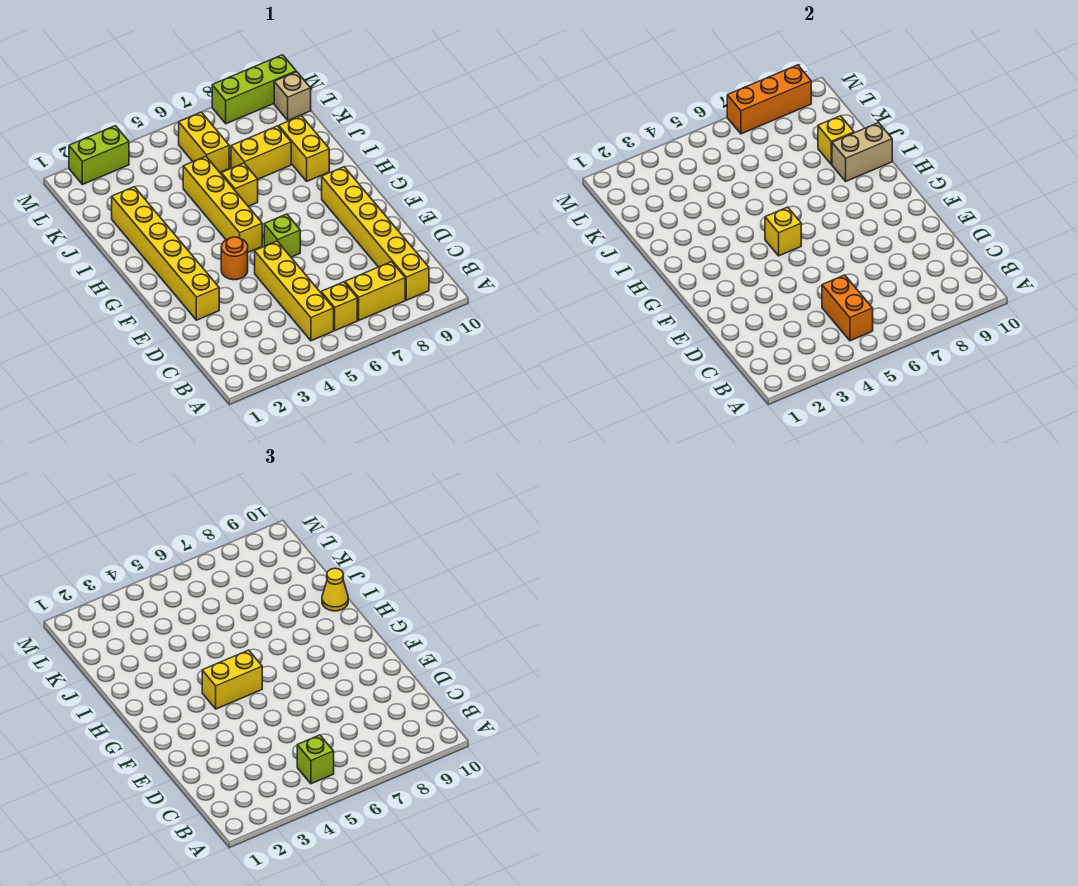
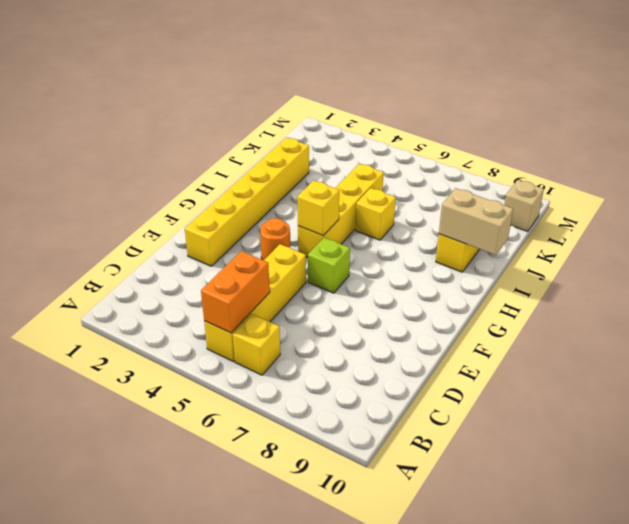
none -> yellow 1x2 brick [345,262,405,320]
none -> yellow 1x6 brick [322,167,429,300]
none -> yellow 1x2 brick [231,126,291,179]

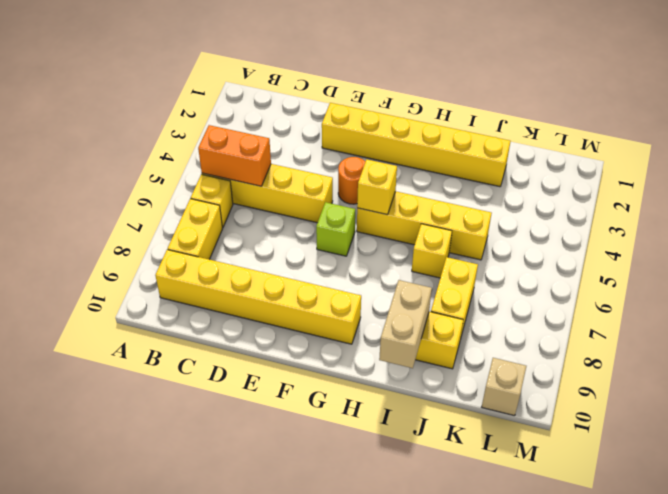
none -> yellow 1x2 brick [179,112,229,172]
none -> lime 1x2 brick [69,126,129,185]
none -> lime 1x3 brick [212,55,296,124]

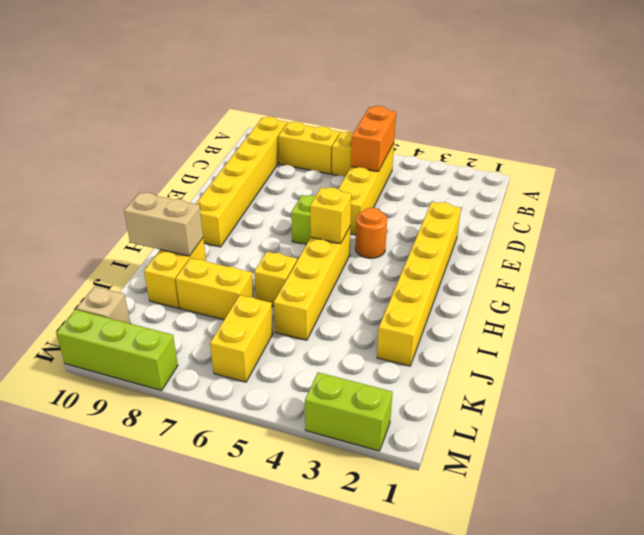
none -> yellow 1x1 brick [818,116,854,165]
none -> orange 1x3 brick [727,65,811,134]
none -> lime 1x1 brick [297,735,334,784]

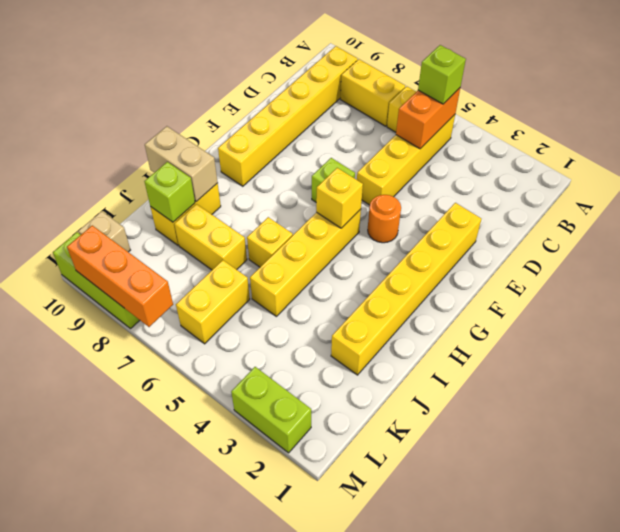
lime 1x1 brick [144,162,195,222] -> yellow 1x1 brick [818,116,854,165]
none -> yellow 1x2 brick [202,650,262,709]
none -> yellow 1x1 cone [322,568,348,611]

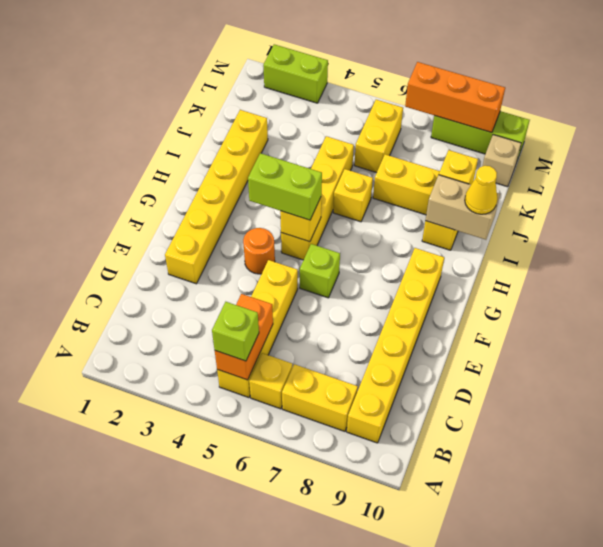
lime 1x2 brick [248,153,322,220] -> yellow 1x2 brick [202,650,262,709]

